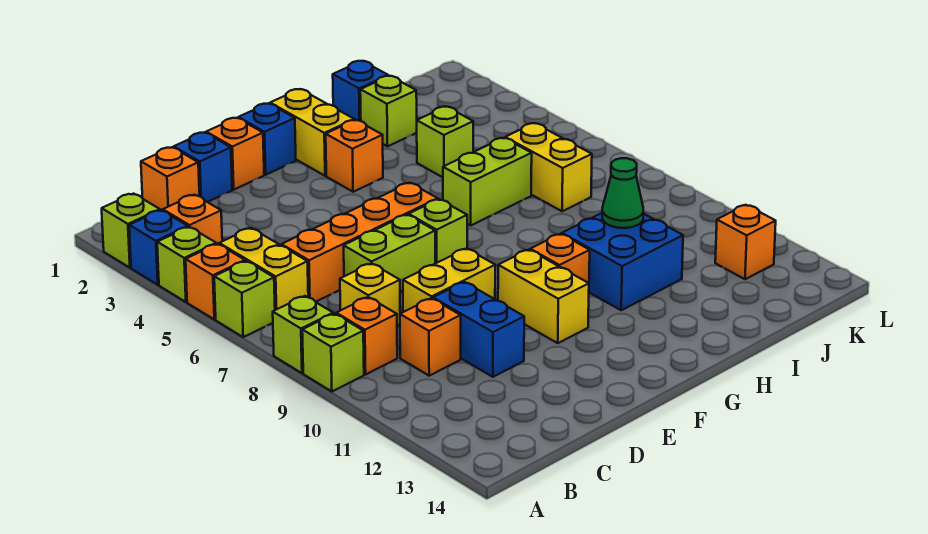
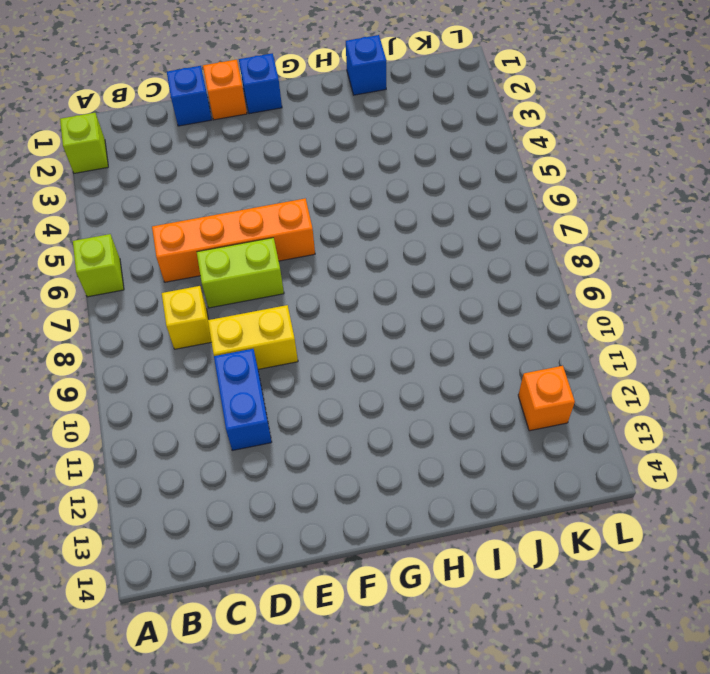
none -> blue 1x1 brick [129,210,188,285]
none -> lime 1x1 brick [157,227,216,302]
none -> orange 1x1 brick [186,244,245,320]
none -> lime 1x1 brick [273,296,333,373]

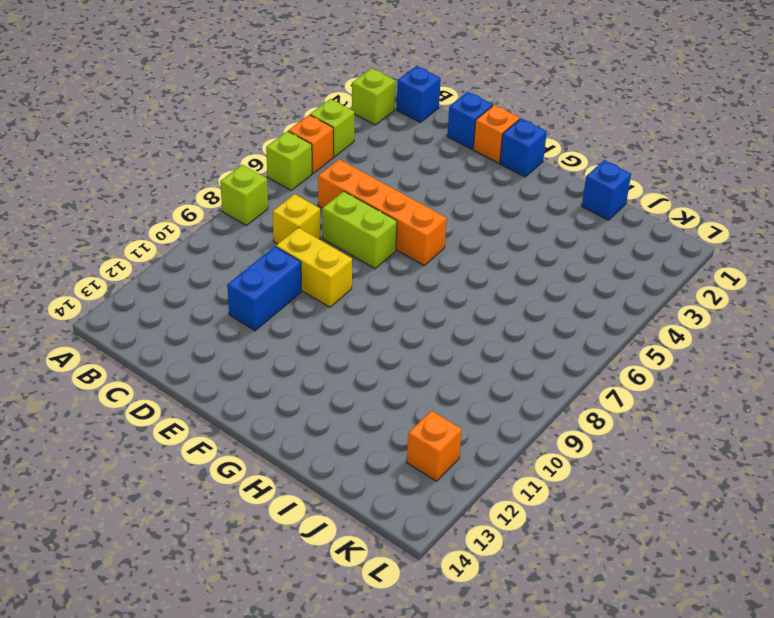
blue 1x1 brick [397,66,441,122] -> blue 1x1 brick moved to [129,210,188,285]
none -> lime 1x1 brick [302,314,364,392]
none -> orange 1x1 brick [163,195,222,244]
none -> yellow 1x2 brick [219,228,308,310]
none -> orange 1x1 brick [336,297,397,374]

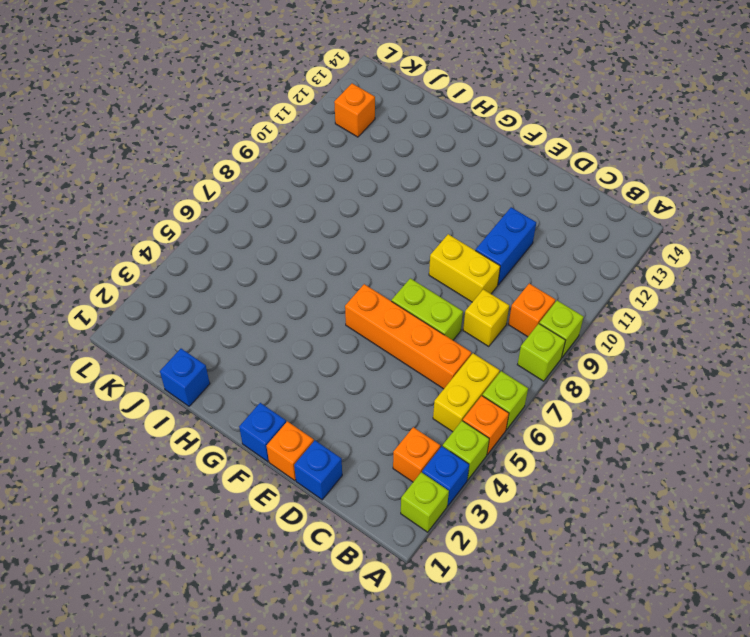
none -> orange 1x1 brick [141,147,200,211]
none -> orange 1x1 brick [400,298,461,376]
none -> lime 1x1 brick [409,199,467,263]
none -> yellow 1x2 brick [498,250,589,343]

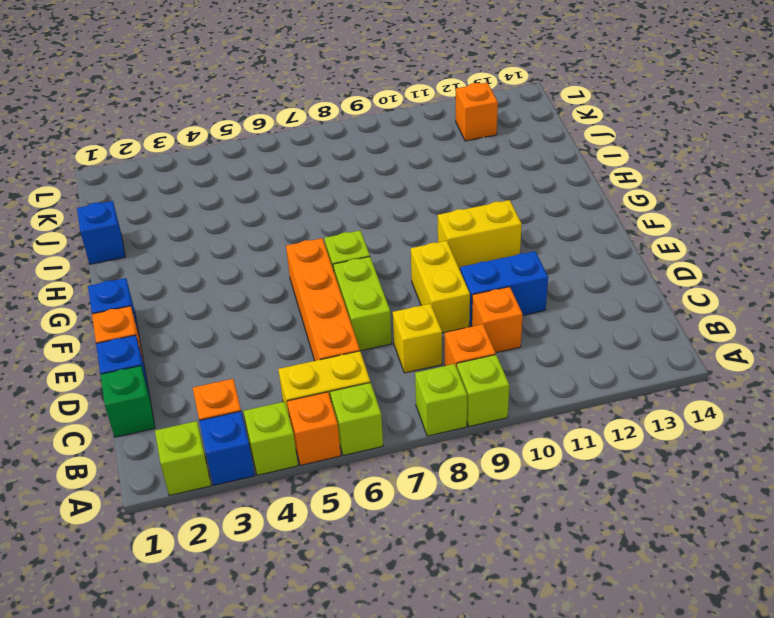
green 1x1 brick [100,366,155,437] -> orange 1x1 brick [141,147,200,211]
none -> yellow 1x2 brick [270,89,354,176]
none -> orange 1x1 brick [326,120,383,192]
none -> orange 1x1 brick [530,234,590,283]
none -> lime 1x2 brick [443,138,532,225]

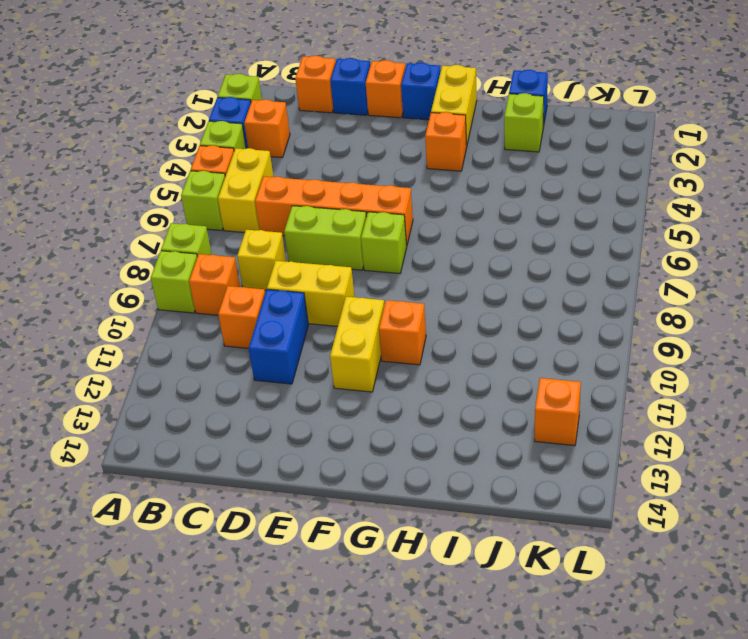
none -> lime 1x2 brick [443,138,532,225]
none -> blue 2x2 brick [562,213,683,310]
none -> lime 1x1 brick [417,107,473,177]
none -> yellow 1x2 brick [505,123,592,211]

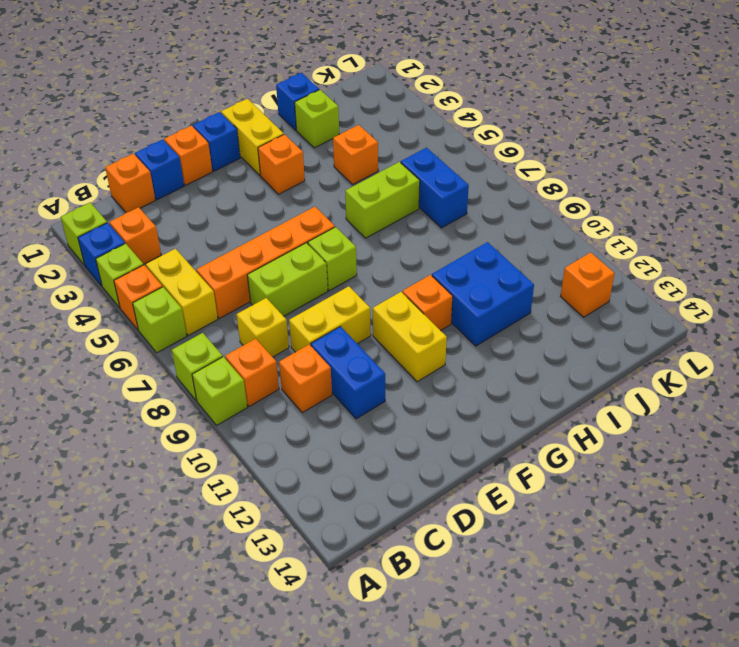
orange 1x1 brick [333,125,378,184] -> lime 1x1 brick [417,107,473,177]
blue 1x2 brick [400,148,469,228] -> yellow 1x2 brick [505,123,592,211]
none -> green 1x1 cone [602,158,643,228]

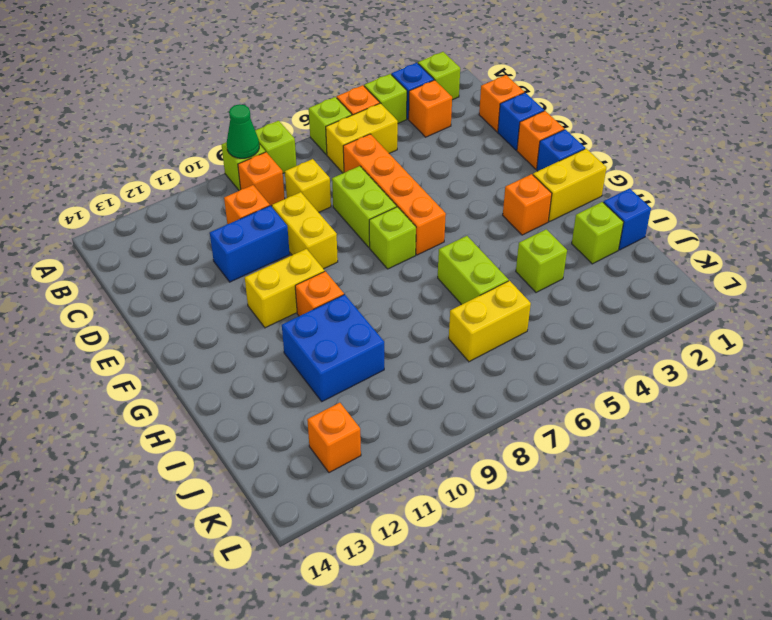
green 1x1 cone [227,104,259,158] -> green 1x1 cone moved to [602,158,643,228]

